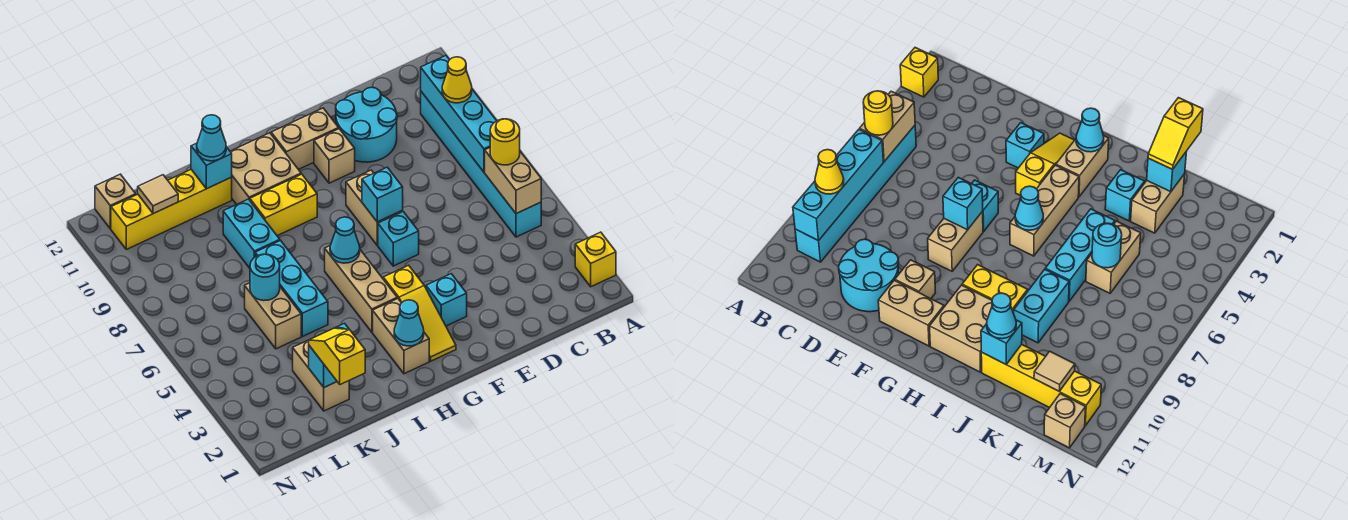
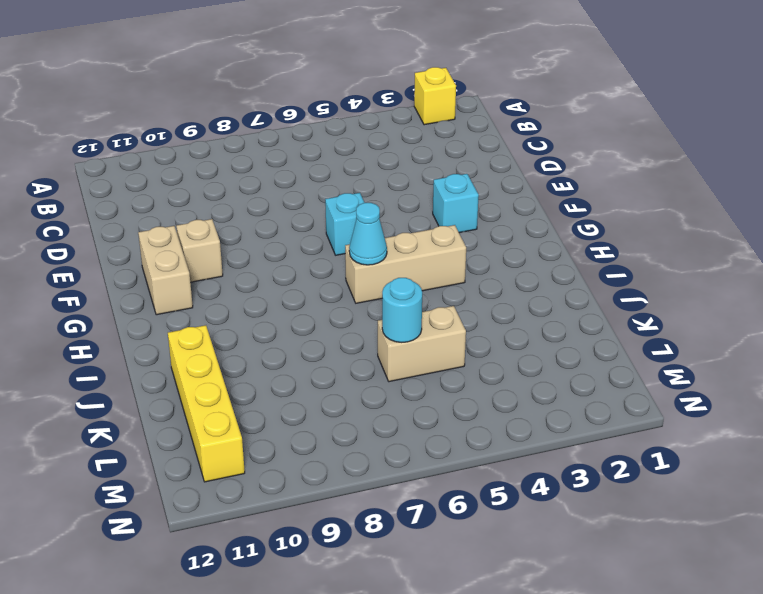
none -> cyan 1x6 brick [421,92,541,237]
none -> cyan 2x2 round brick [336,87,397,162]
none -> tan 1x2 brick [346,170,403,245]
none -> yellow 1x3 slope [383,265,456,361]

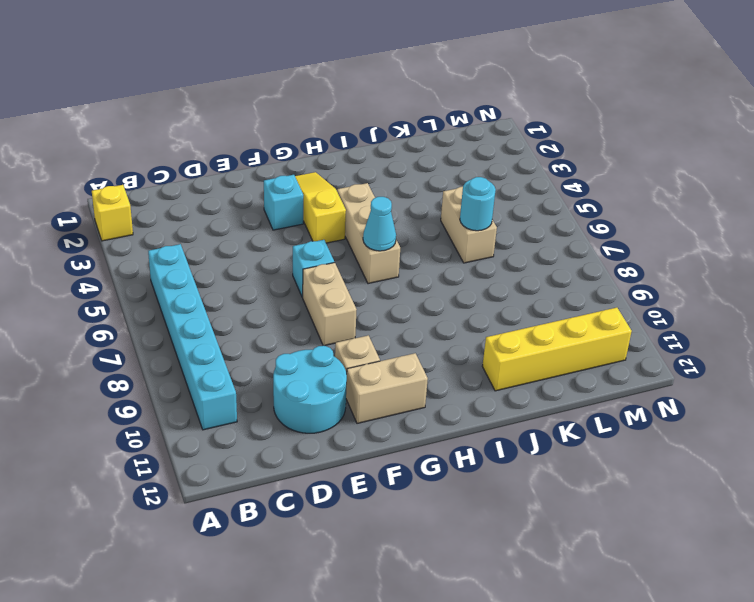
none -> tan 1x2 brick [373,298,429,374]
none -> yellow 1x2 brick [250,174,317,236]
none -> tan 2x2 brick [230,133,301,204]
none -> cyan 1x1 brick [1105,170,1145,221]

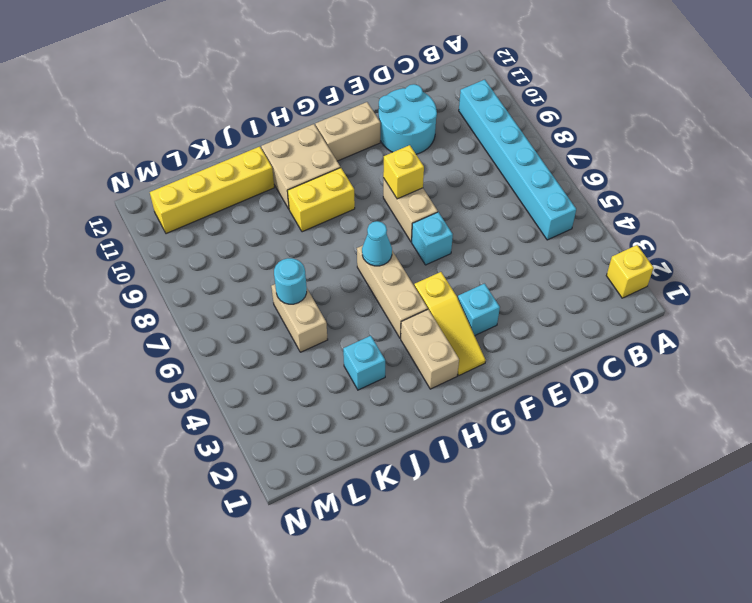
yellow 1x1 brick [383,145,424,199] -> none
none -> tan 1x1 brick [314,129,355,183]
none -> cyan 1x3 brick [255,241,328,337]
none -> cyan 1x2 brick [223,199,280,268]
none -> tan 1x2 brick [293,340,349,411]

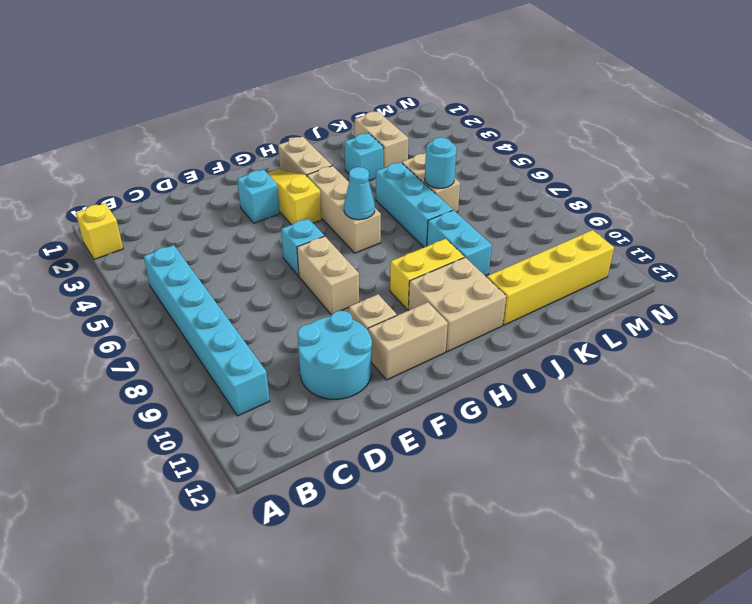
none -> tan 1x1 brick [95,174,136,229]
none -> tan 1x2 brick [485,148,541,214]
none -> cyan 1x4 brick [421,56,496,172]
none -> cyan 1x1 brick [362,167,403,222]

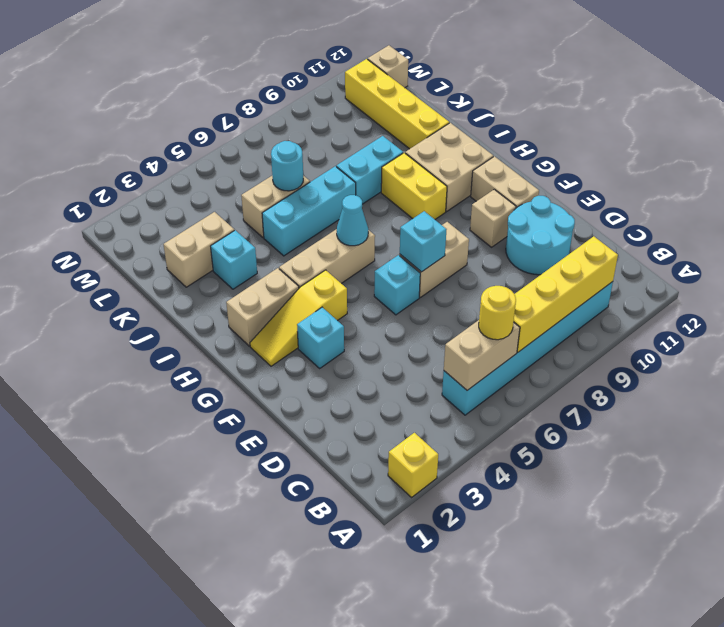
yellow 1x4 brick [514,236,618,352] -> cyan 1x4 brick [421,56,496,172]
none -> cyan 1x1 cone [394,300,424,346]
none -> cyan 1x1 brick [191,143,232,189]
none -> cyan 1x1 brick [309,346,337,387]
none -> tan 1x1 tile [138,175,178,214]

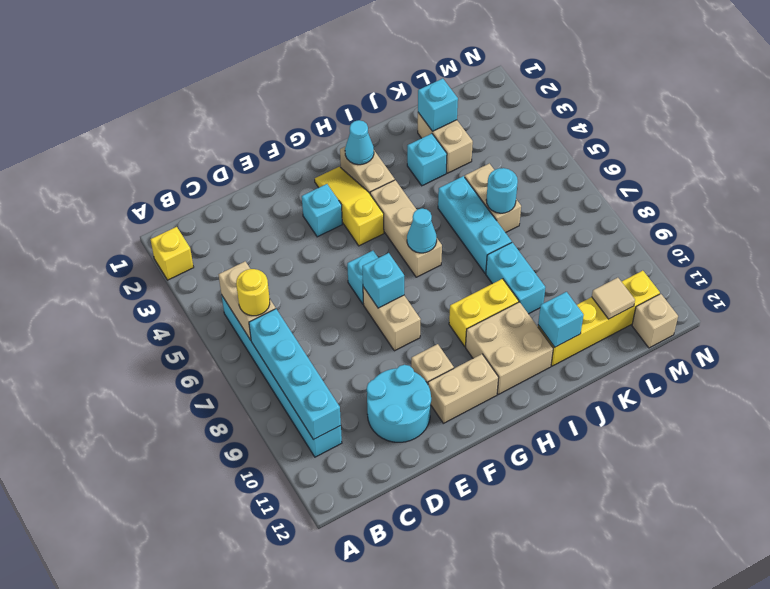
none -> yellow 1x1 cone [442,57,472,103]
none -> cyan 1x1 cone [197,115,226,161]
none -> yellow 1x2 slope [309,328,365,385]

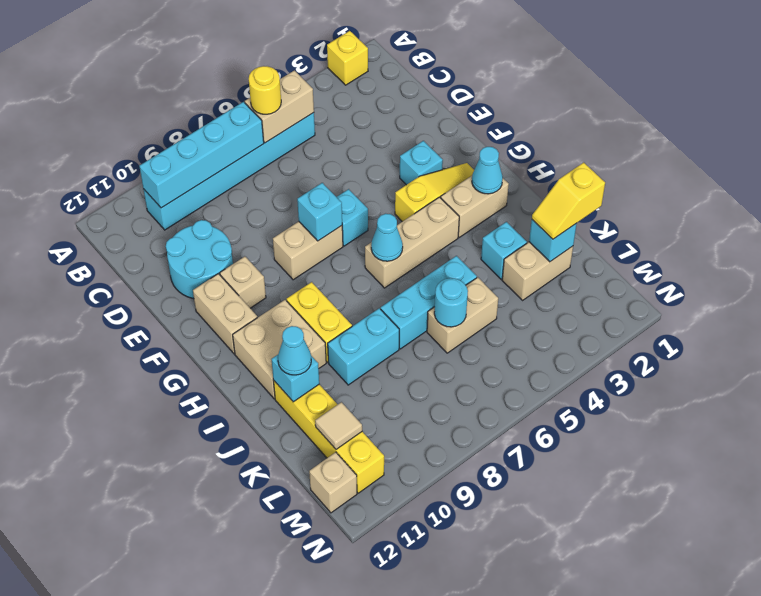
none -> yellow 1x1 cone [442,57,472,103]

